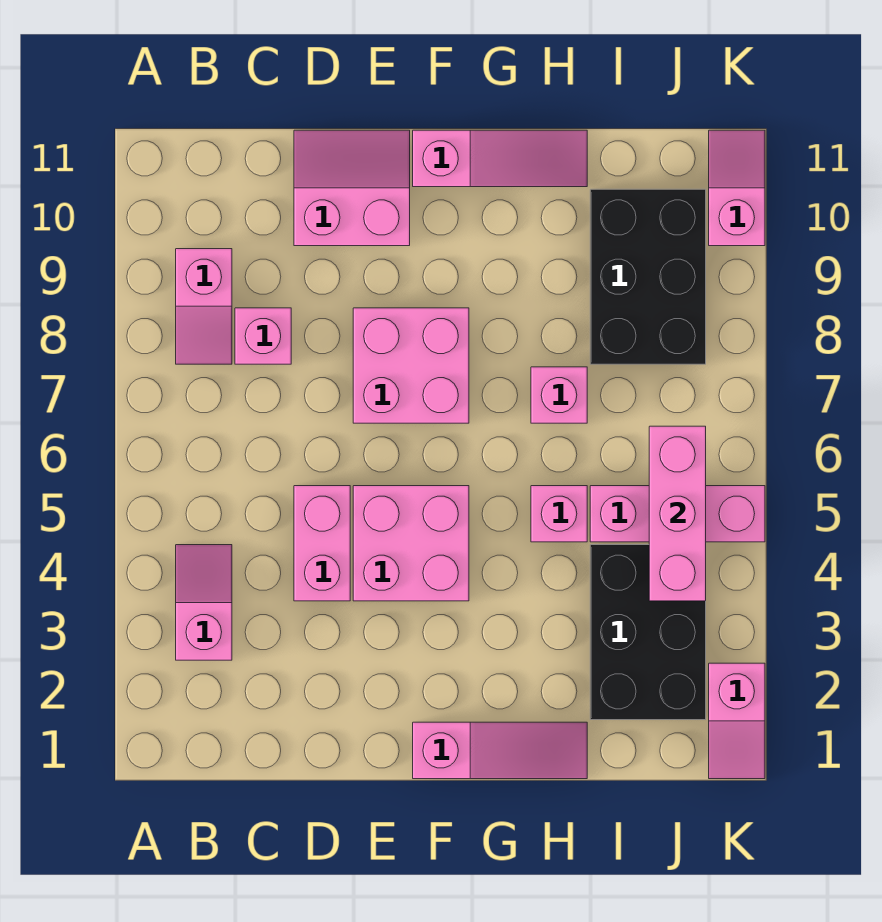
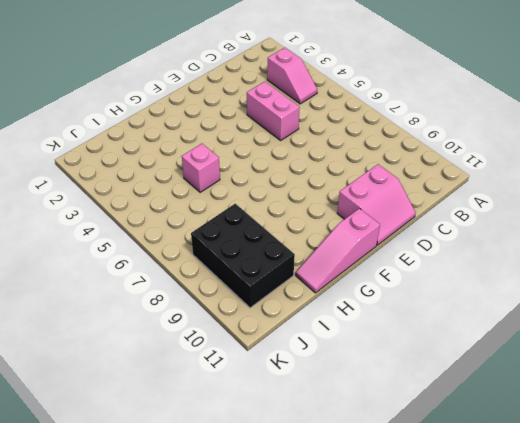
none -> pink 1x2 slope [176,249,232,364]
none -> pink 1x1 brick [235,308,291,364]
none -> pink 2x2 brick [353,486,469,601]

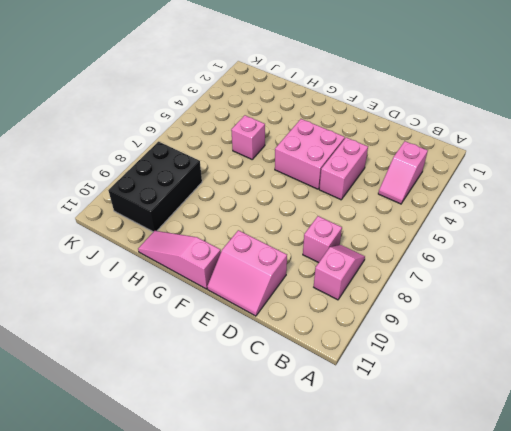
none -> pink 2x2 brick [353,308,469,423]
none -> pink 1x3 slope [413,722,587,779]
none -> pink 1x1 brick [531,367,587,423]

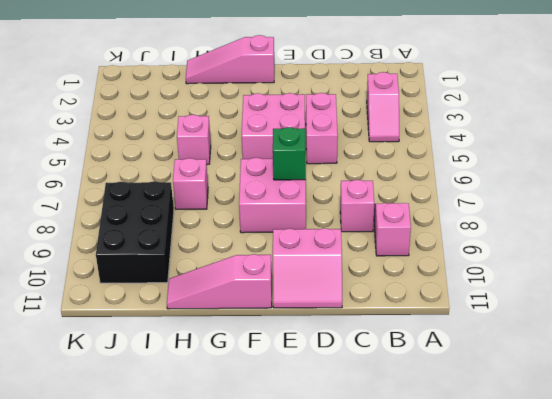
green 1x1 brick [273,127,306,180] -> none
none -> black 2x3 brick [590,545,706,720]
none -> pink 1x3 brick [590,486,765,542]
none -> pink 1x2 slope [709,663,765,779]

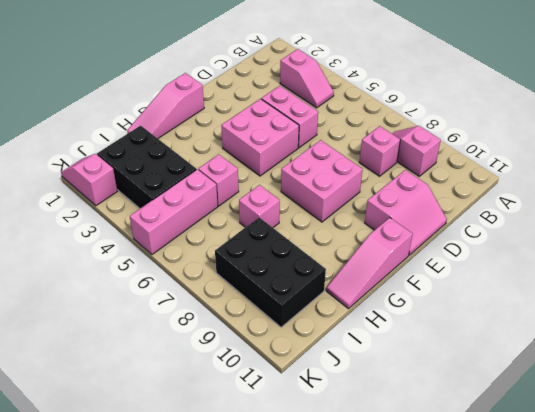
none -> pink 1x2 slope [709,130,765,246]
none -> pink 1x3 brick [649,426,706,601]

